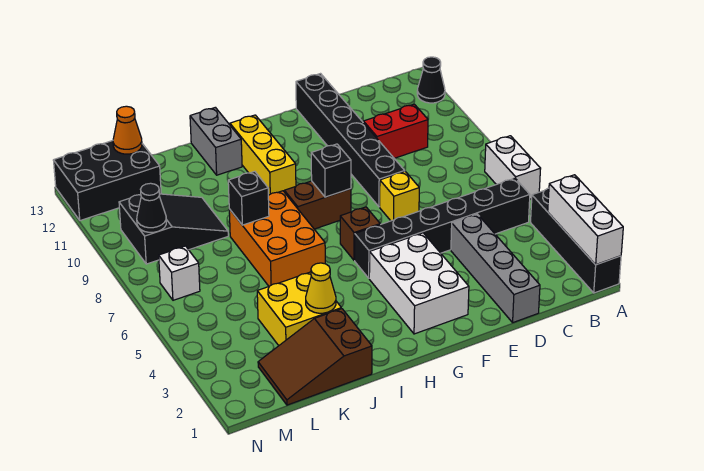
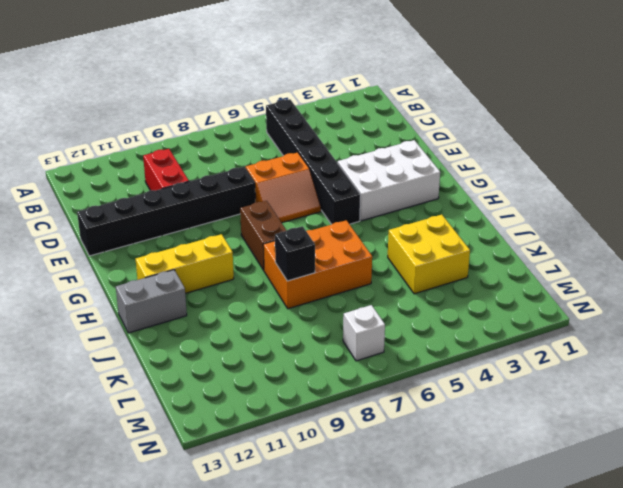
orange 2x2 slope [246,152,321,223] -> yellow 1x1 brick [380,172,419,221]
none -> black 1x4 brick [531,188,621,293]
none -> white 1x2 brick [485,136,541,199]
none -> black 1x1 cone [417,57,445,103]

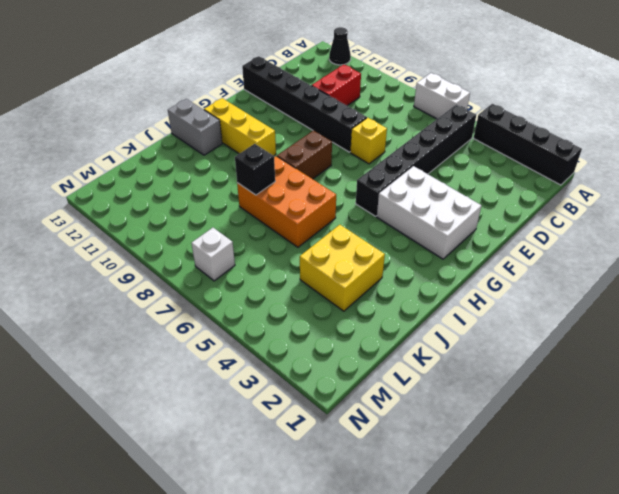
none -> grey 1x4 brick [451,214,540,322]
none -> brown 1x1 brick [340,207,380,260]
none -> brown 2x3 slope [258,309,372,405]

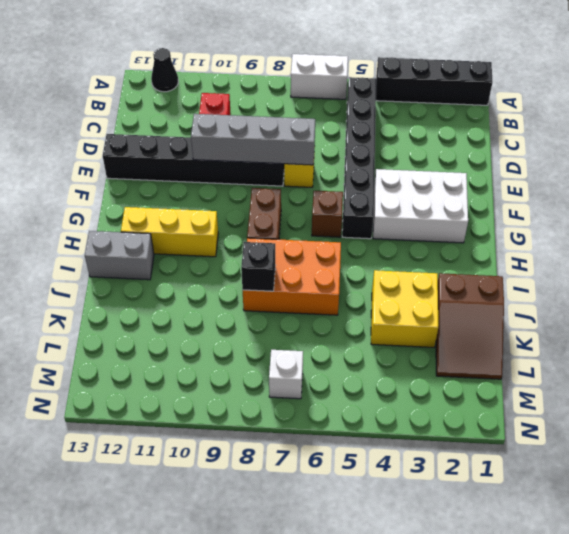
grey 1x4 brick [191,114,315,165] -> grey 1x4 brick moved to [451,214,540,322]
none -> black 2x3 slope [119,194,228,264]
none -> black 2x3 brick [53,141,161,221]
none -> white 1x3 brick [548,175,623,265]

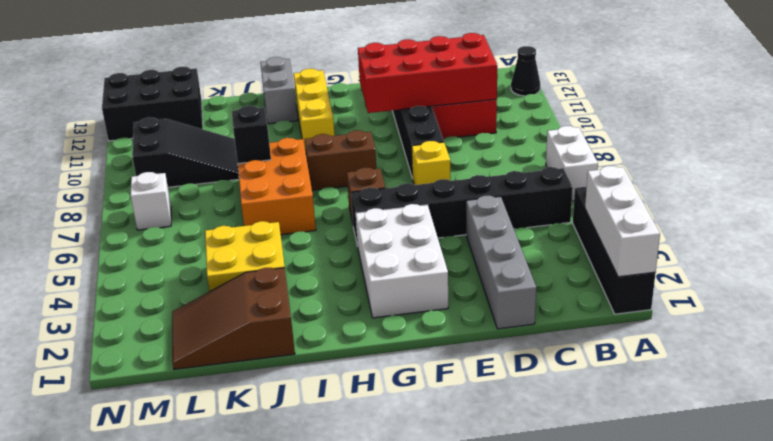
red 2x4 brick [358,33,497,113] -> none
none -> black 1x1 brick [311,144,351,197]
none -> yellow 1x1 cone [306,263,336,313]
none -> orange 1x1 cone [113,106,142,154]

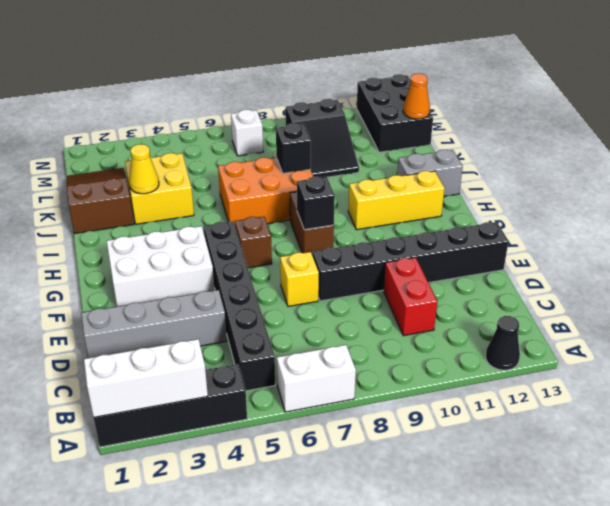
none -> black 1x1 cone [137,183,166,232]

